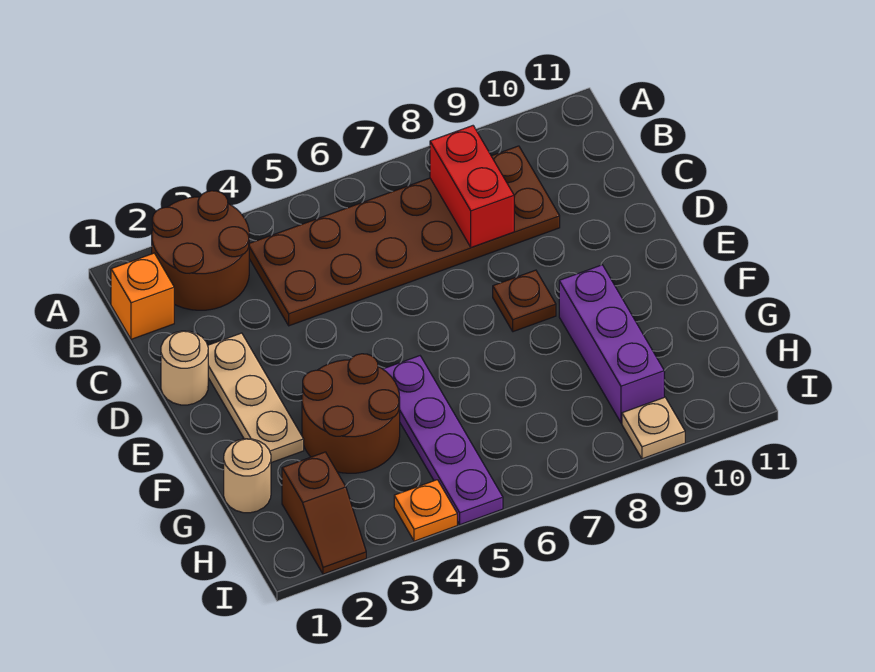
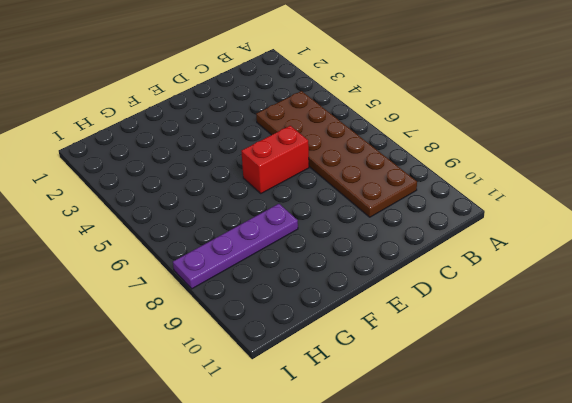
red 1x2 brick [241,126,309,193] -> red 1x2 brick moved to [430,126,514,248]
purple 1x4 plate [173,204,298,289] -> purple 1x4 plate moved to [383,356,503,525]
none -> brown 2x2 round brick [152,191,249,310]
none -> orange 1x1 brick [111,253,174,339]
none -> tan 1x1 round brick [161,331,208,405]

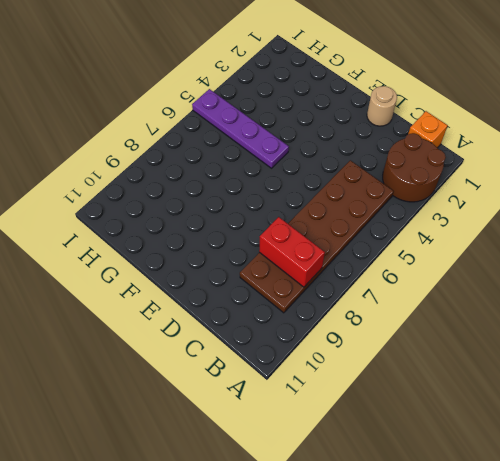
none -> tan 1x3 plate [208,333,304,463]
none -> brown 1x1 plate [493,270,556,332]
none -> brown 2x2 round brick [302,354,400,473]

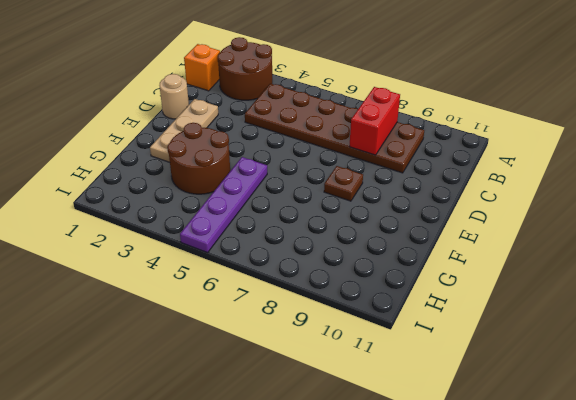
none -> purple 1x3 brick [559,265,664,423]
none -> tan 1x1 round brick [224,439,271,513]
none -> brown 1x2 slope [282,452,366,574]

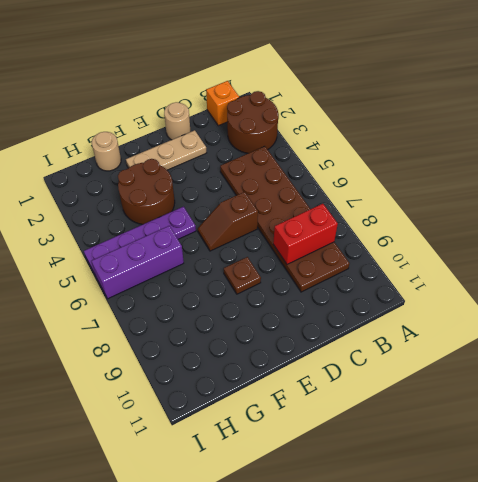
brown 1x2 slope [198,192,258,251] -> brown 1x2 slope moved to [282,452,366,574]
purple 1x3 brick [91,226,184,299] -> purple 1x3 brick moved to [559,265,664,423]
none -> orange 1x1 plate [394,480,457,541]
none -> tan 1x1 plate [622,397,685,459]

